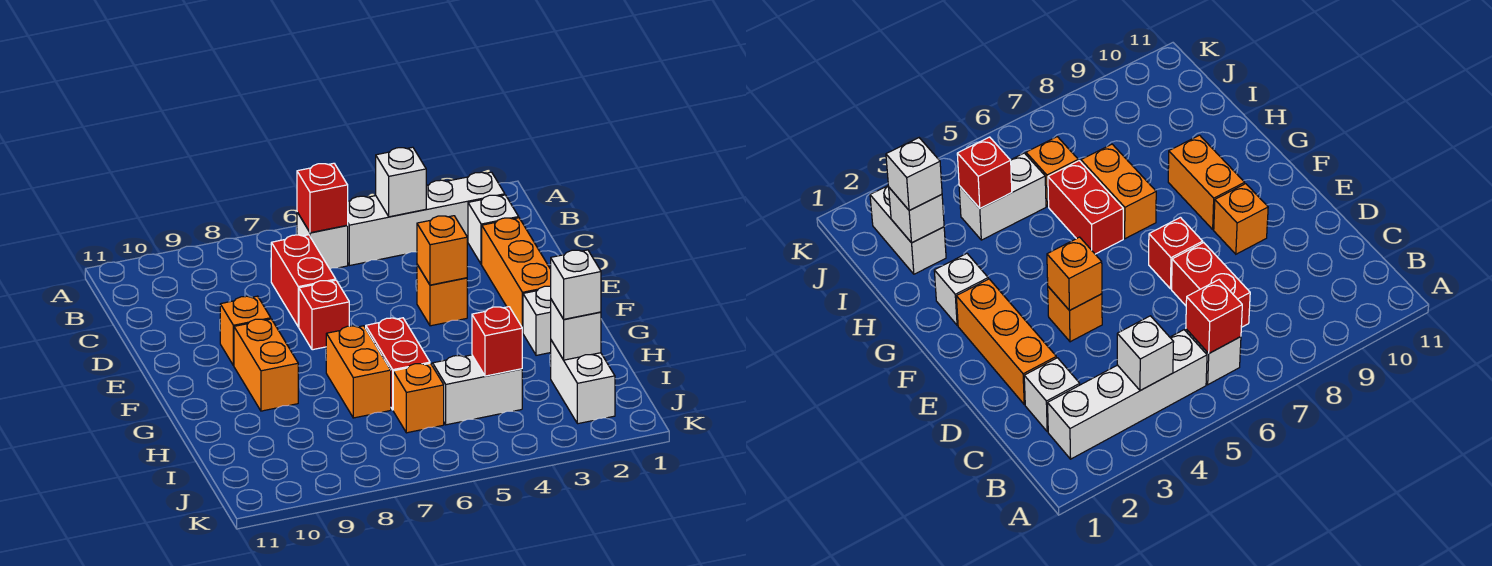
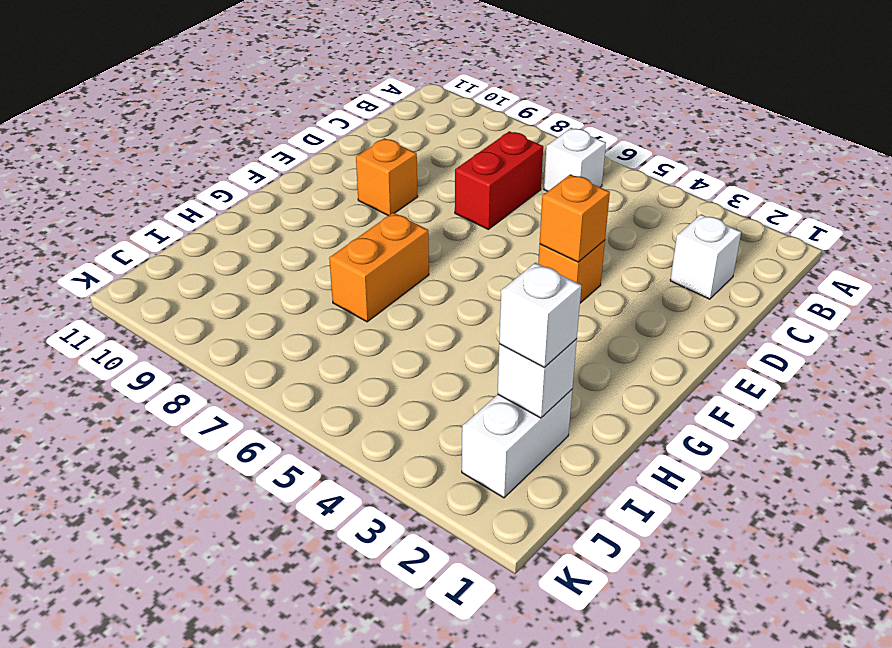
none -> white 1x4 brick [347,172,505,266]
none -> orange 1x3 brick [482,218,551,333]
none -> red 1x1 brick [299,280,349,350]

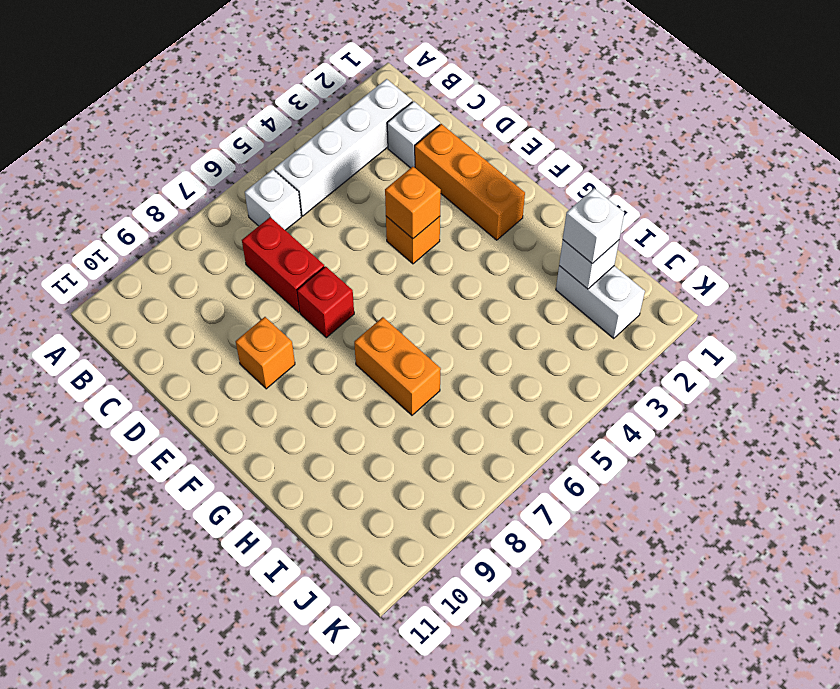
none -> orange 1x2 brick [234,319,298,411]
none -> white 1x1 brick [523,286,551,355]
none -> red 1x2 brick [366,318,430,410]

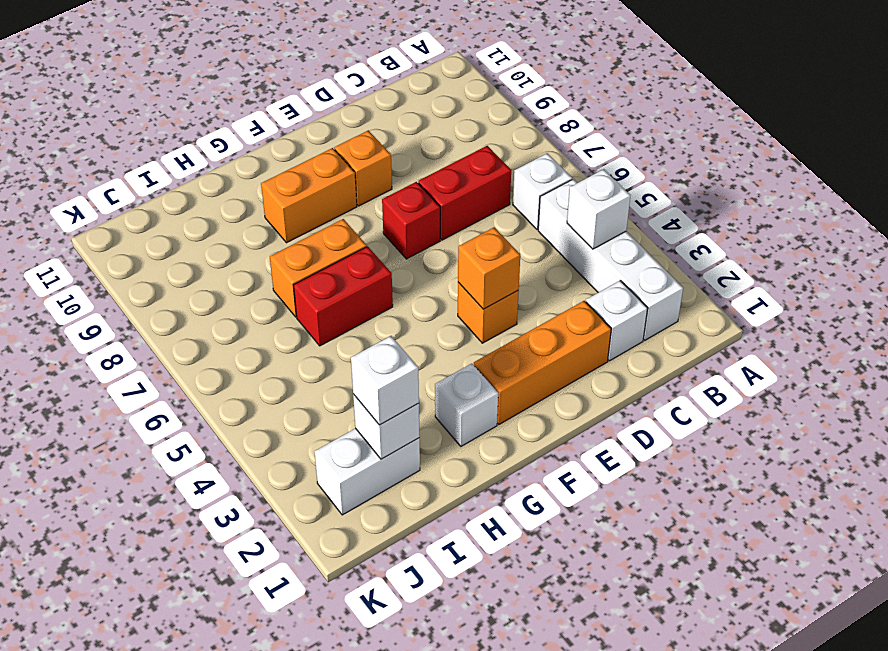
none -> white 1x2 brick [433,355,522,425]
none -> orange 1x1 brick [393,363,444,433]
none -> red 1x1 brick [297,163,348,233]

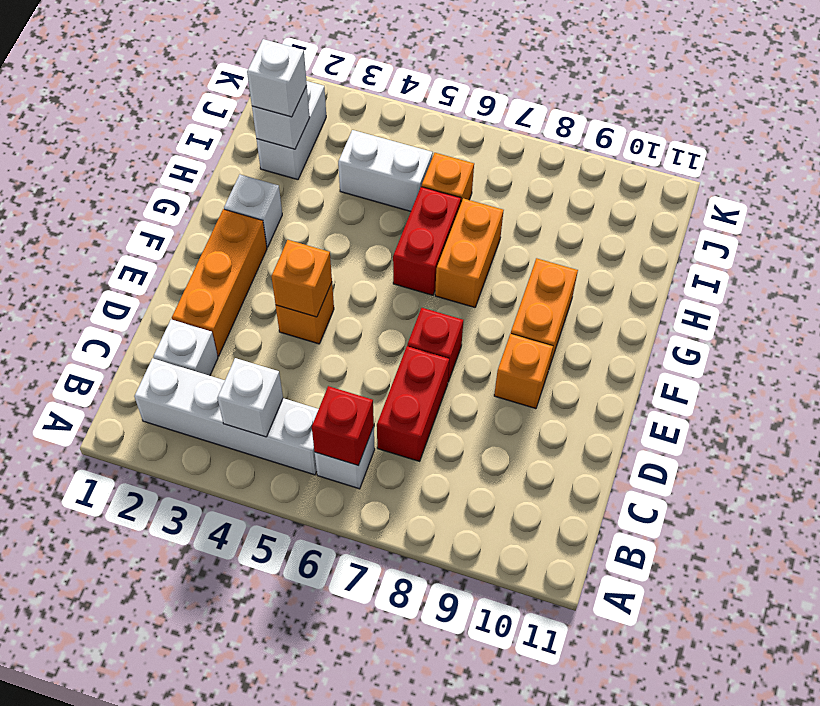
none -> red 1x1 brick [472,307,522,376]

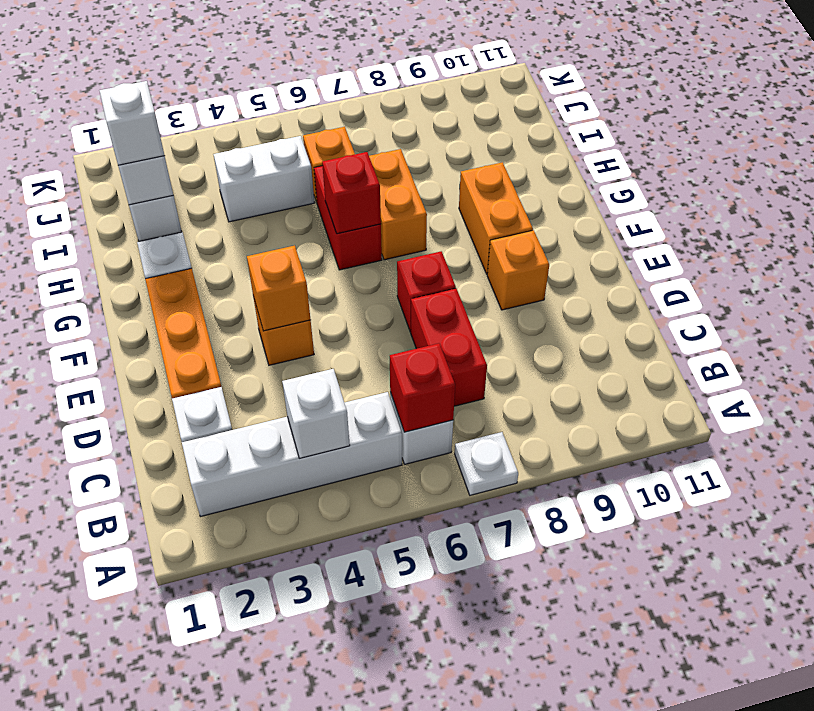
white 1x1 plate [455,432,518,495] -> none
red 1x1 brick [322,152,381,234] -> red 1x1 brick moved to [472,307,522,376]

